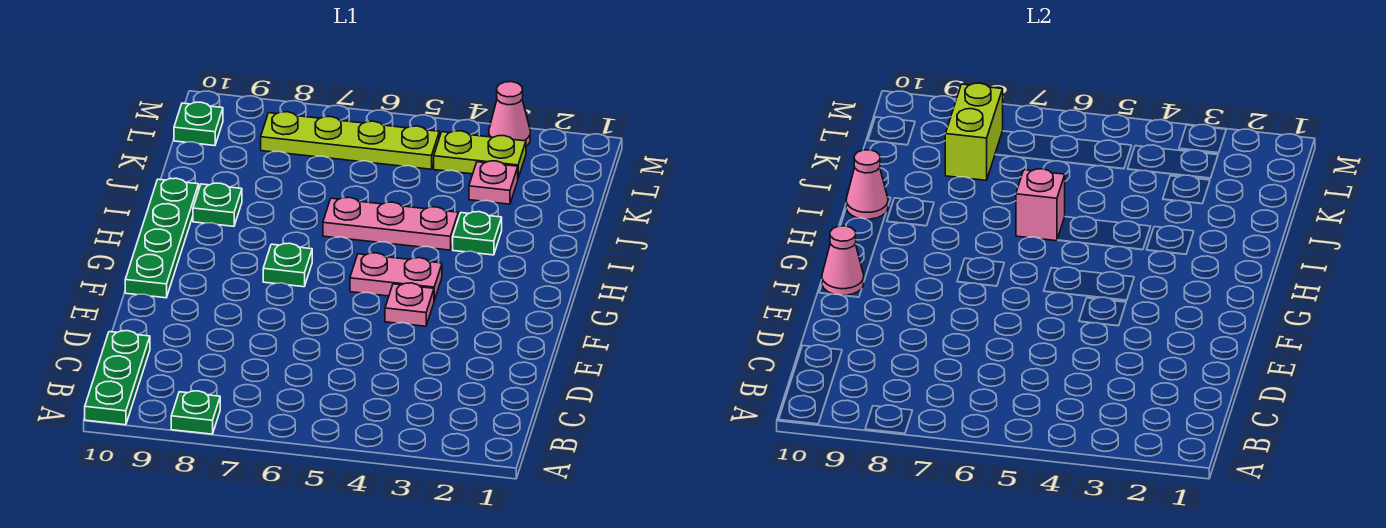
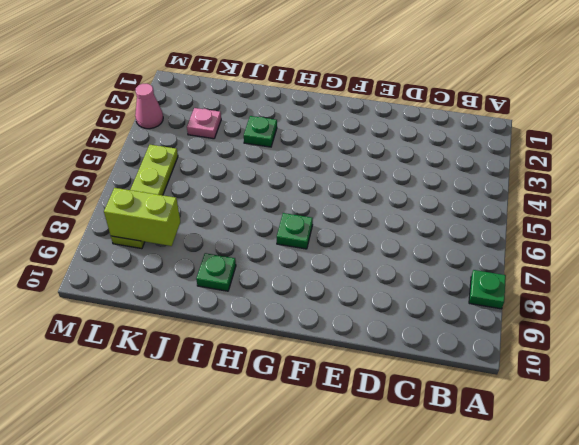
none -> green 1x3 plate [85,331,150,425]
none -> pink 1x1 plate [385,283,434,326]
none -> green 1x4 plate [125,178,199,298]

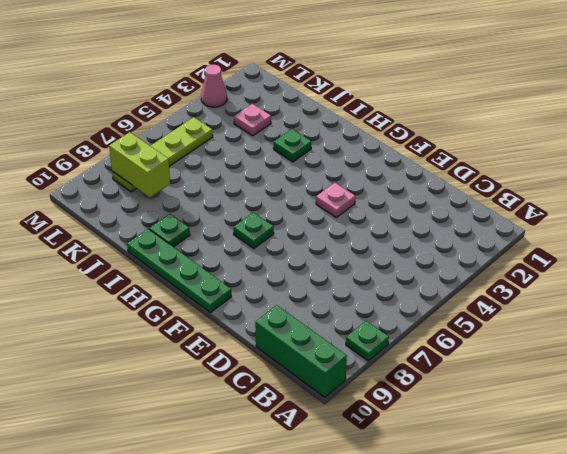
green 1x3 brick [255,305,347,397] -> green 1x3 plate [85,331,150,425]
none -> pink 1x2 plate [350,253,442,300]
none -> pink 1x3 plate [323,197,458,250]
none -> lime 1x2 plate [434,131,526,178]

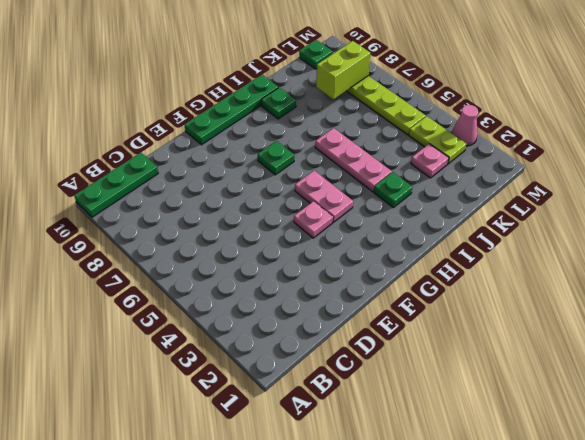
none -> green 1x1 plate [171,391,220,434]
none -> pink 1x1 cone [822,226,864,296]
none -> pink 1x1 brick [1016,169,1065,241]

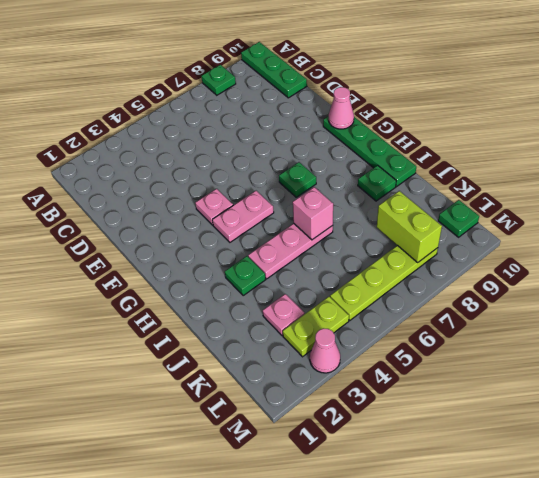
none -> pink 1x1 cone [846,150,888,219]

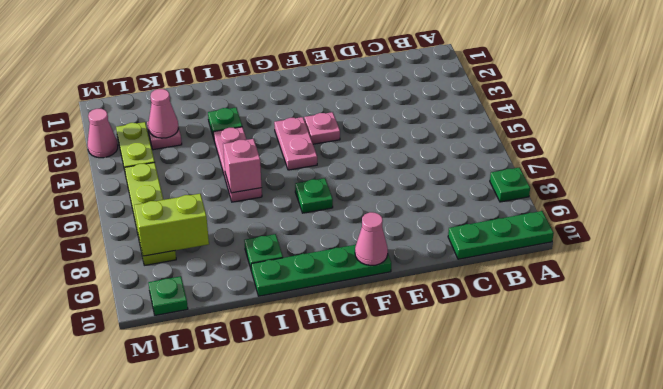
pink 1x1 cone [148,89,178,138] -> pink 1x1 cone moved to [846,150,888,219]

